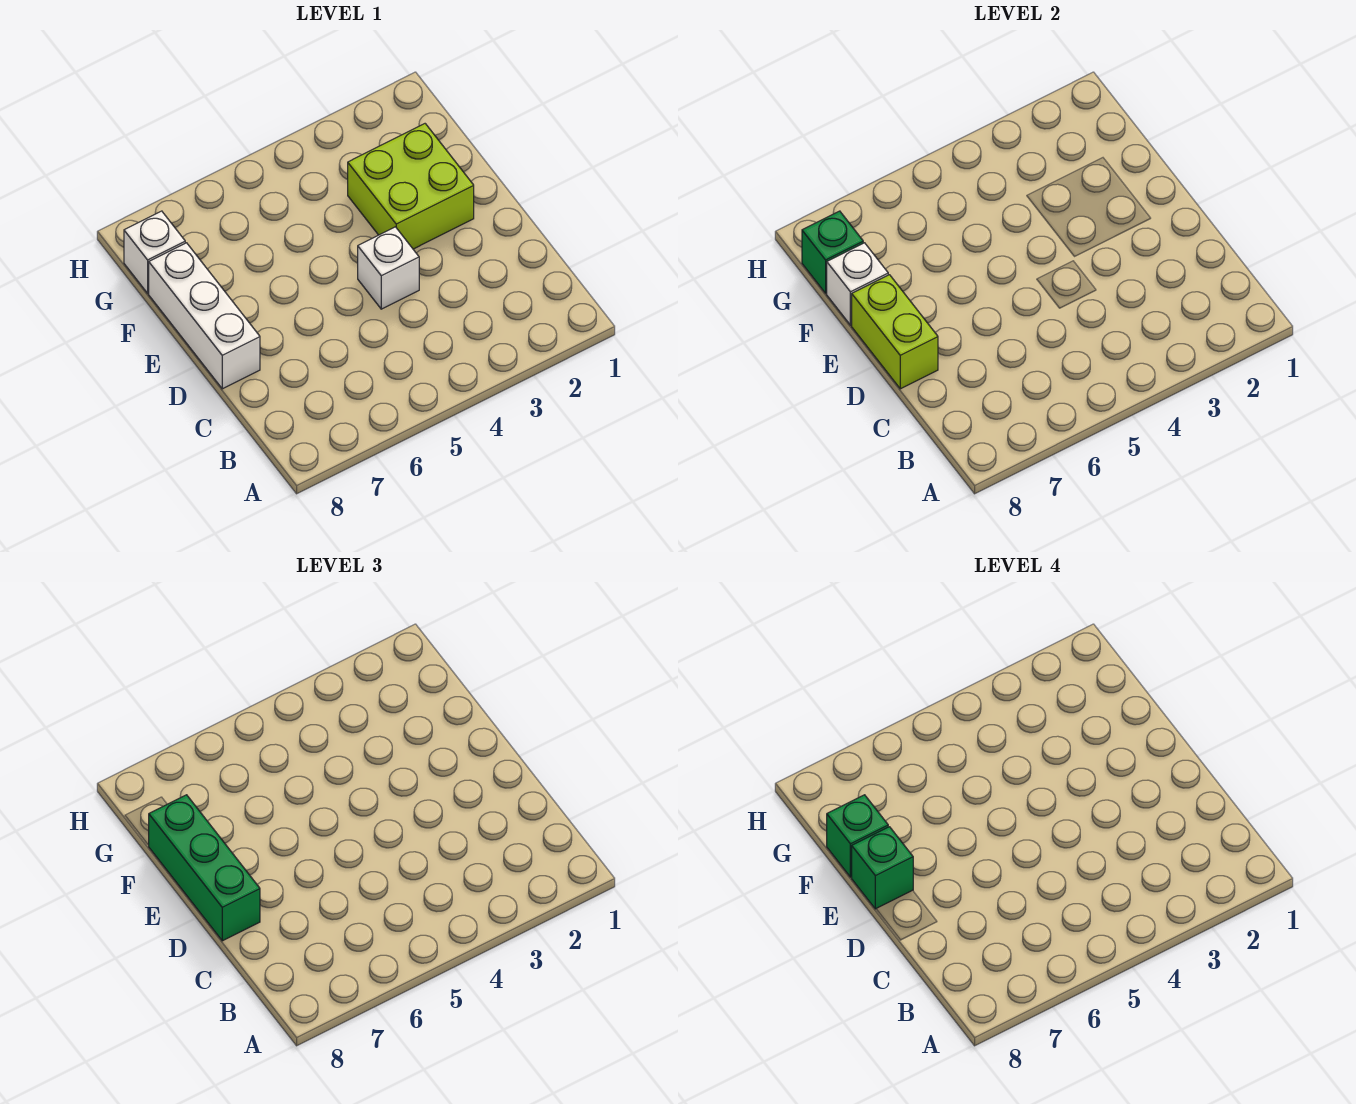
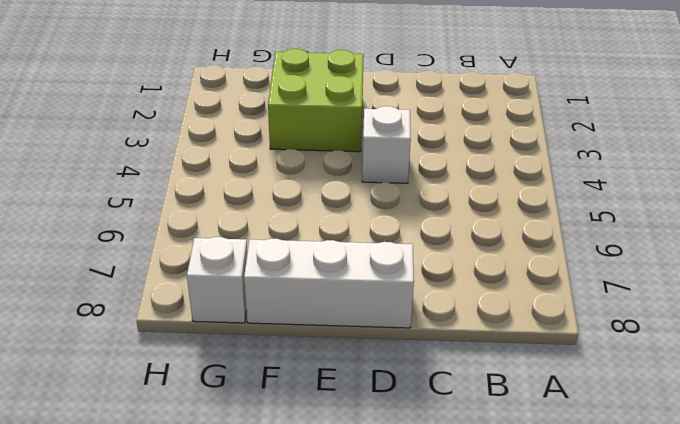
none -> lime 1x2 brick [851,275,938,389]
none -> white 1x1 brick [827,243,888,325]

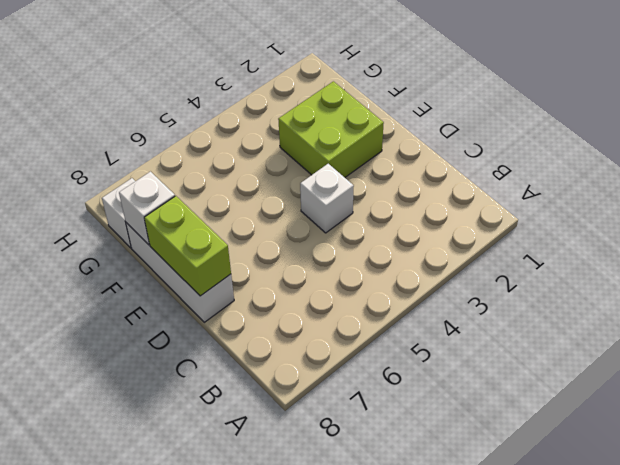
none -> green 1x1 brick [802,211,863,293]
none -> green 1x3 brick [149,795,260,941]

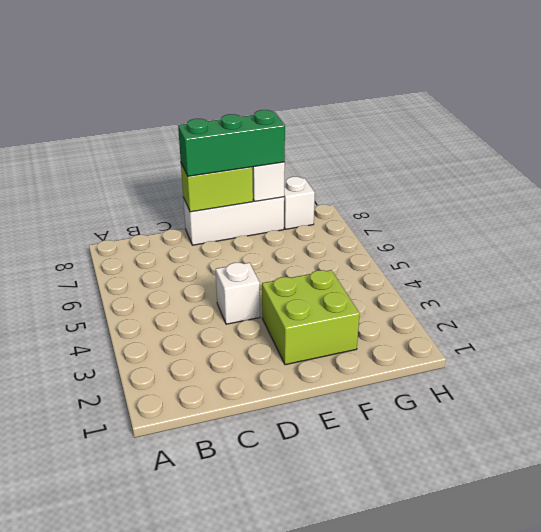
none -> green 1x1 brick [802,211,863,293]
none -> green 1x1 brick [851,827,913,909]

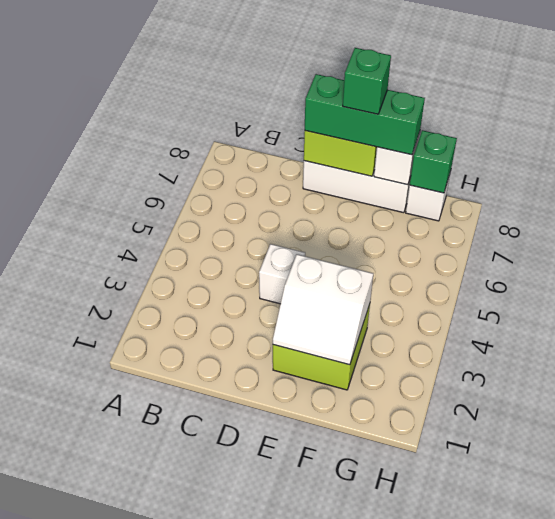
white 2x2 slope [273,254,373,365] -> none
none -> green 1x1 brick [827,795,888,877]

